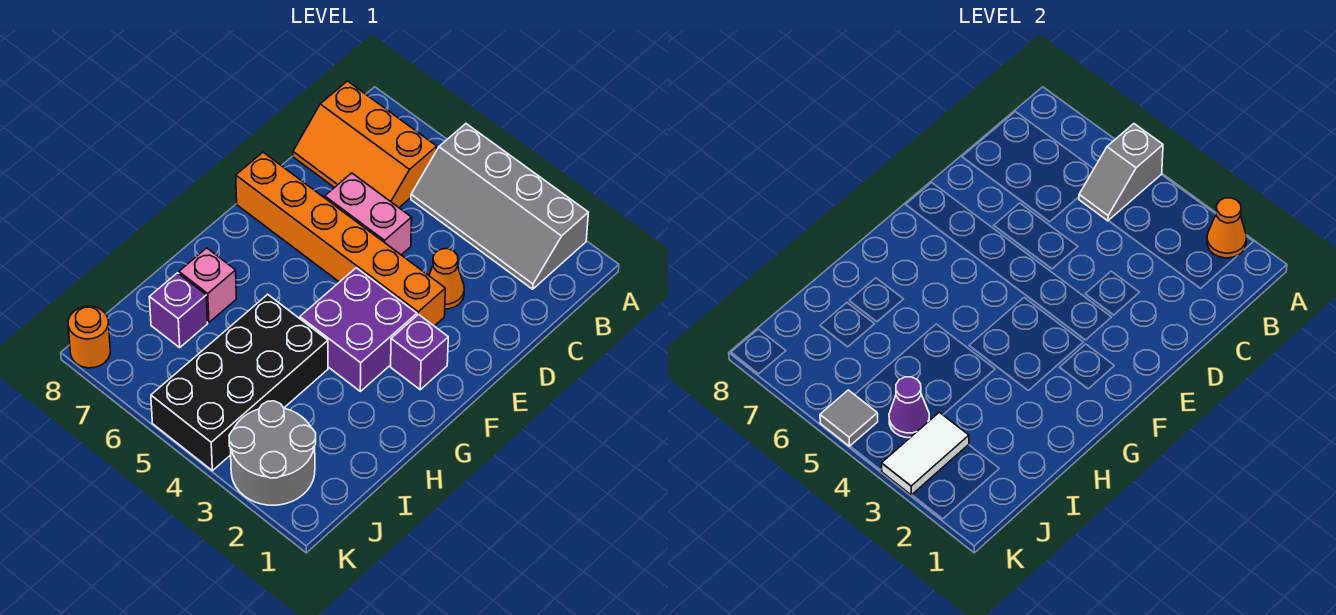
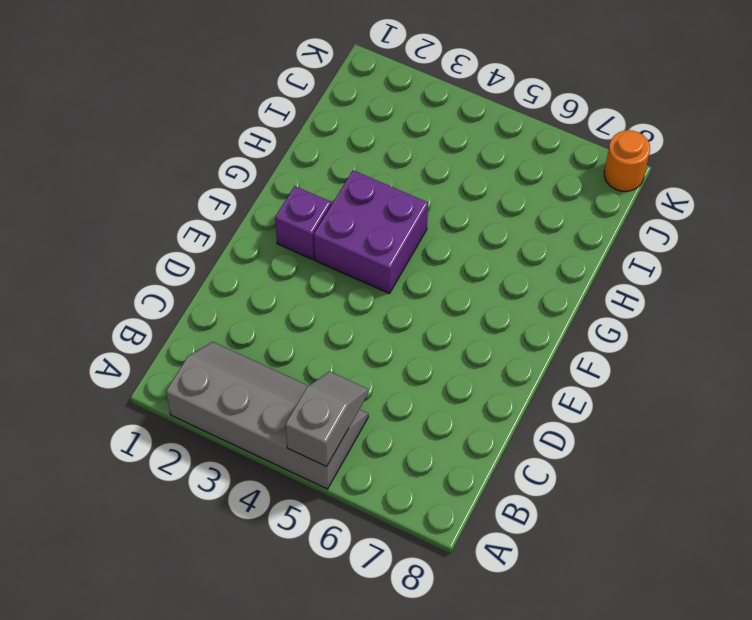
none -> orange 2x3 slope [293,81,437,207]
none -> orange 1x1 cone [429,249,464,309]
none -> pink 1x2 brick [325,173,412,255]

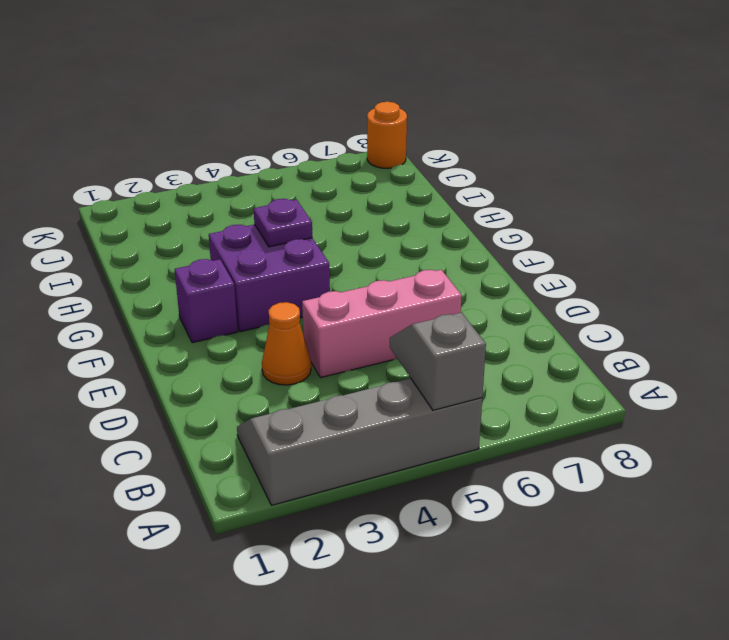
pink 1x3 brick [302,270,462,378] -> pink 1x2 brick [325,173,412,255]
purple 1x1 plate [254,199,312,247] -> none
none -> orange 2x3 slope [293,81,437,207]
none -> orange 1x6 brick [236,152,445,326]
none -> black 2x4 brick [151,294,328,471]

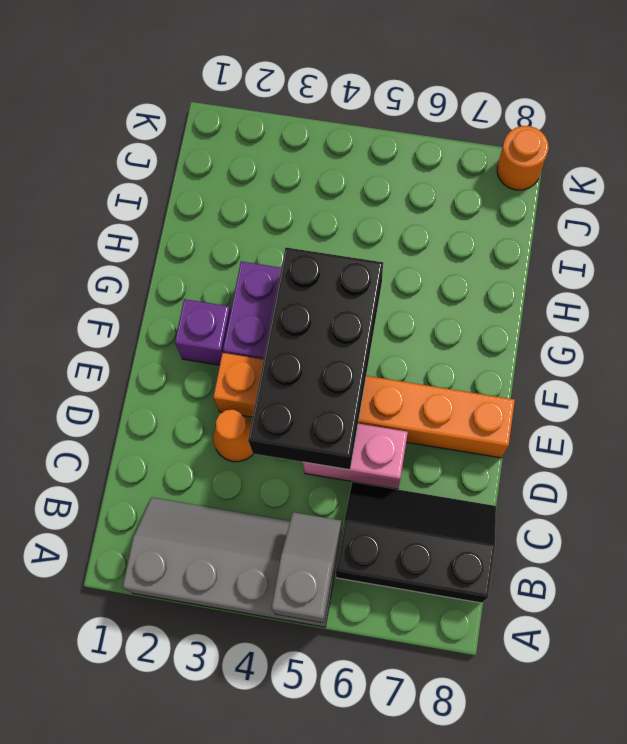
black 2x3 slope [336,482,496,603] -> orange 2x3 slope [293,81,437,207]
black 2x4 brick [248,247,383,470] -> black 2x4 brick moved to [151,294,328,471]
none -> pink 1x1 brick [179,248,236,322]
none -> purple 1x1 brick [149,273,208,347]
none -> grey 2x2 round brick [229,401,316,505]

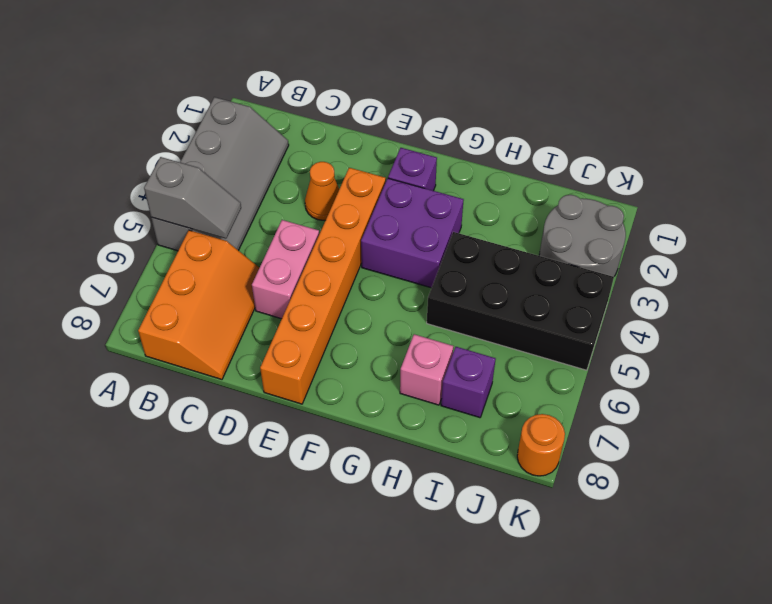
none -> orange 1x1 cone [1207,198,1246,258]
none -> white 1x2 tile [882,412,969,495]
none -> purple 1x1 cone [889,377,929,438]

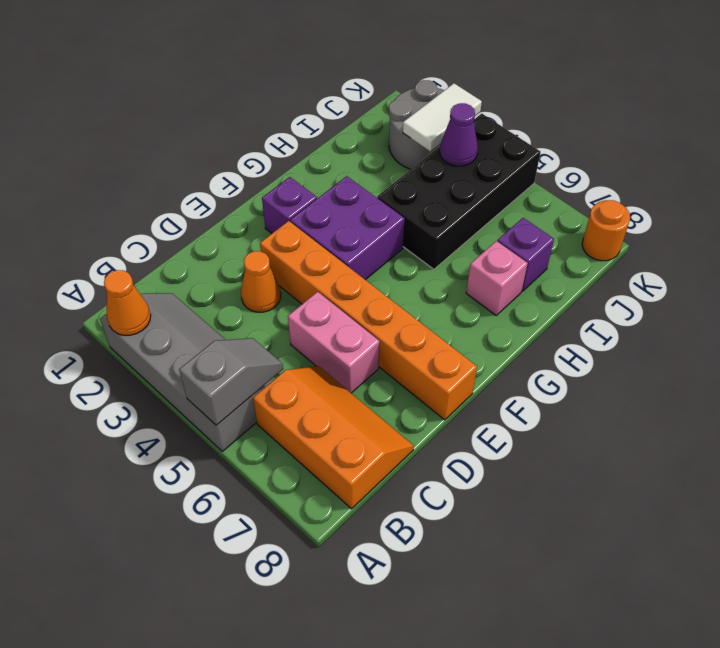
none -> grey 1x1 tile [820,390,878,446]

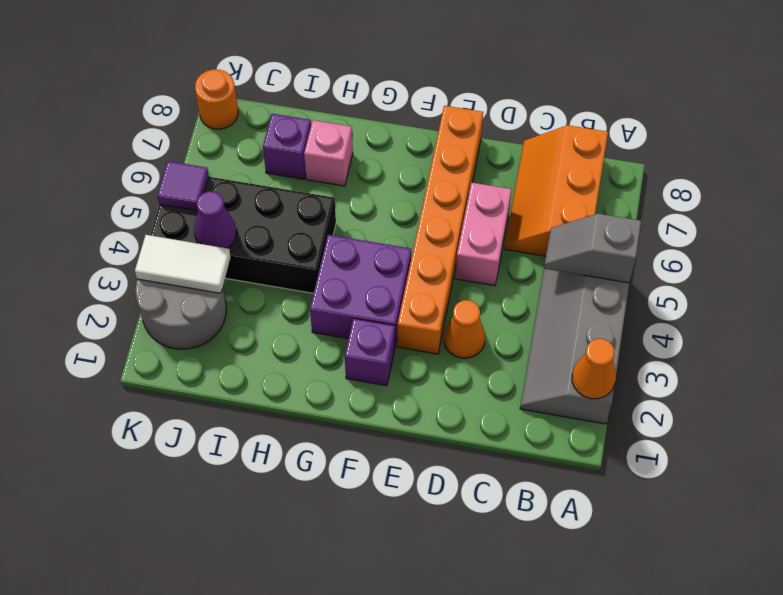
purple 1x1 tile [157,161,209,211] -> grey 1x1 tile [820,390,878,446]

